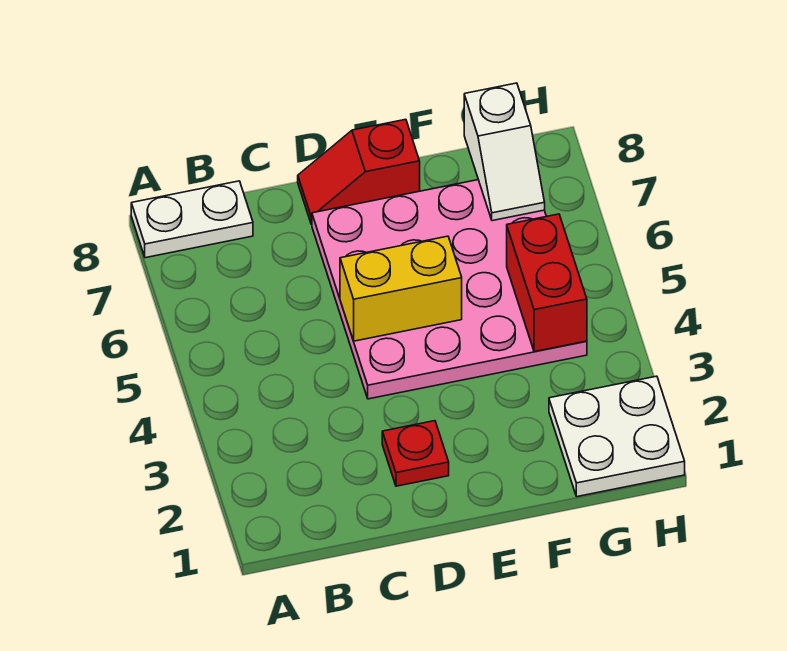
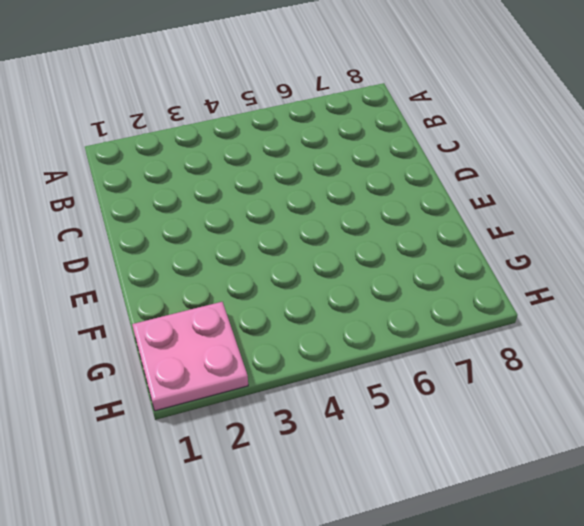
pink 2x2 plate [132,302,248,411] -> white 2x2 plate [549,376,685,497]
none -> white 1x2 plate [131,181,253,258]
none -> red 1x1 plate [382,421,449,486]

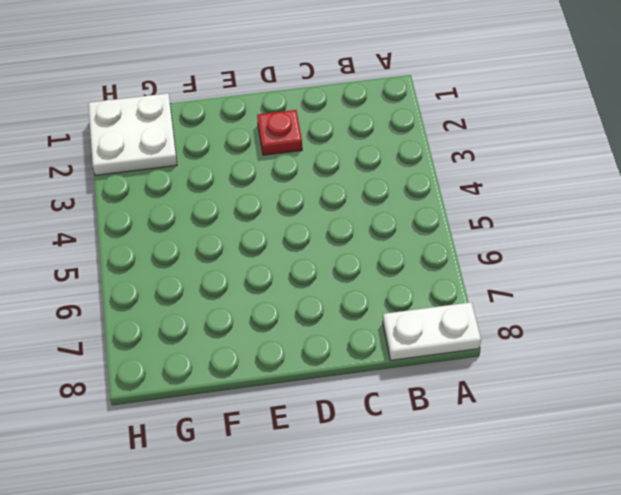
none -> pink 4x4 plate [312,180,587,399]
none -> red 1x2 slope [298,119,420,224]

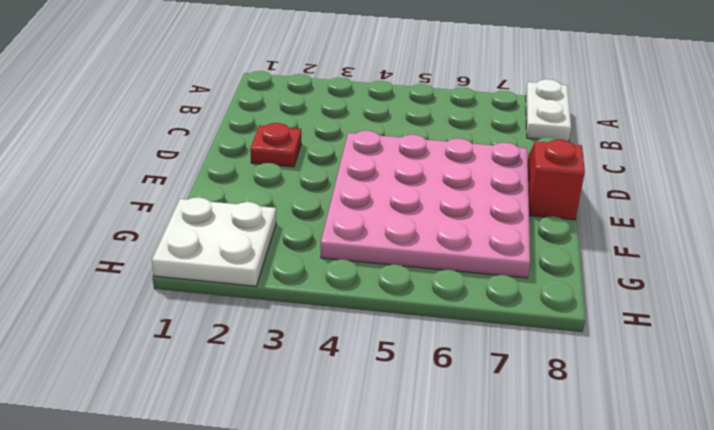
none -> yellow 1x2 brick [340,236,462,341]
none -> red 1x2 brick [507,214,587,352]

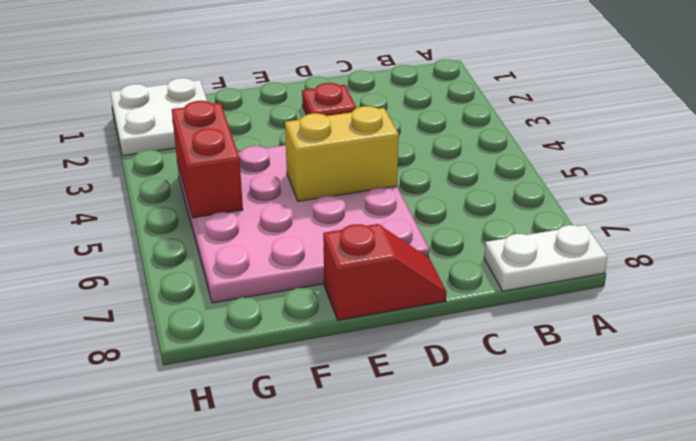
none -> white 1x2 slope [464,83,545,221]

